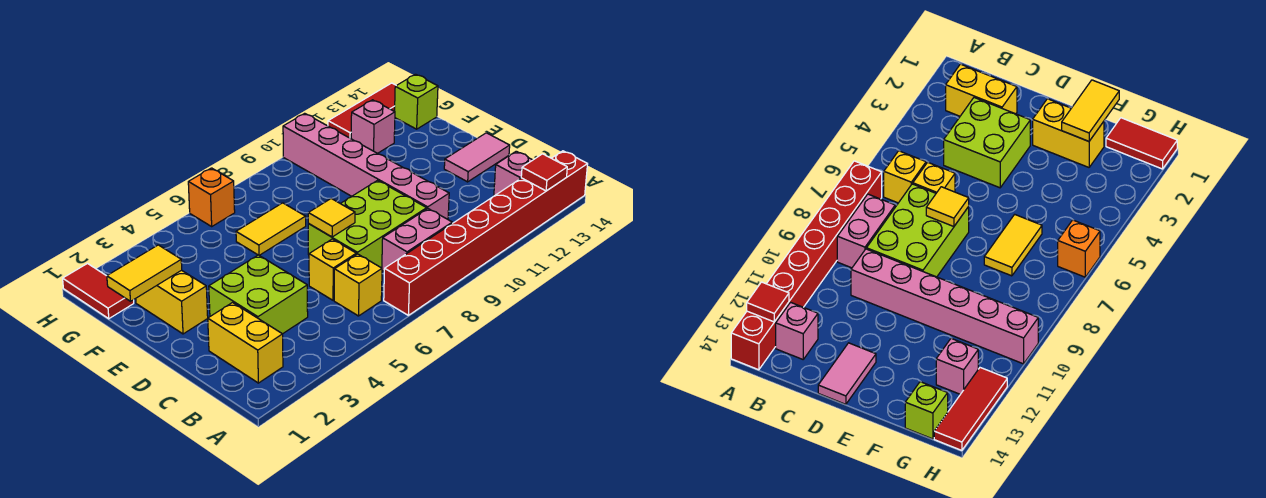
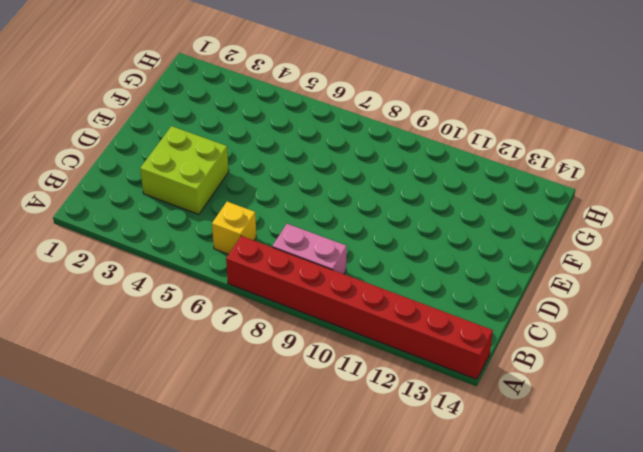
none -> yellow 1x2 brick [208,303,283,383]
none -> pink 1x1 brick [494,151,532,196]
none -> yellow 1x1 brick [309,239,356,300]

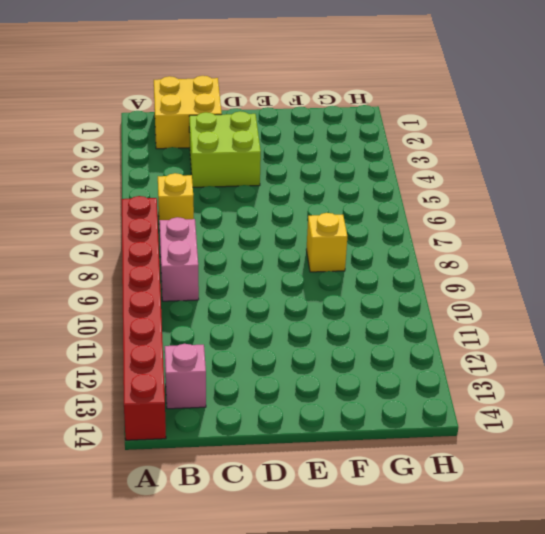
yellow 2x2 brick [154,76,222,149] -> yellow 1x2 brick [208,303,283,383]
yellow 1x1 brick [306,213,347,272] -> yellow 1x1 brick moved to [309,239,356,300]
none -> lime 2x3 brick [308,180,427,268]
none -> pink 1x6 brick [283,113,449,219]
none -> pink 1x2 tile [444,133,510,182]

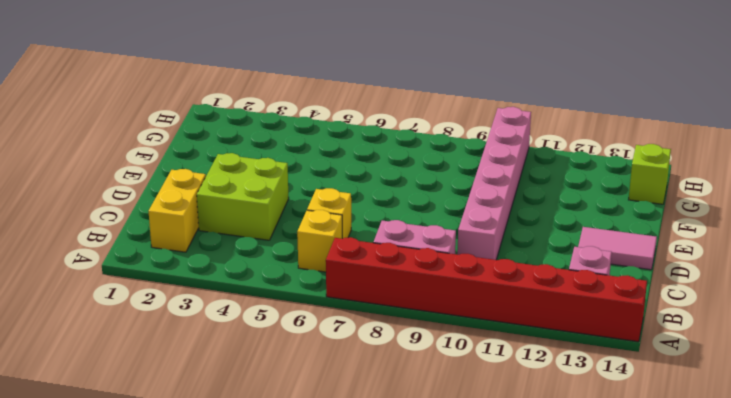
none -> lime 2x3 brick [308,180,427,268]
none -> yellow 1x2 brick [136,270,208,334]
none -> yellow 1x2 tile [236,203,306,255]

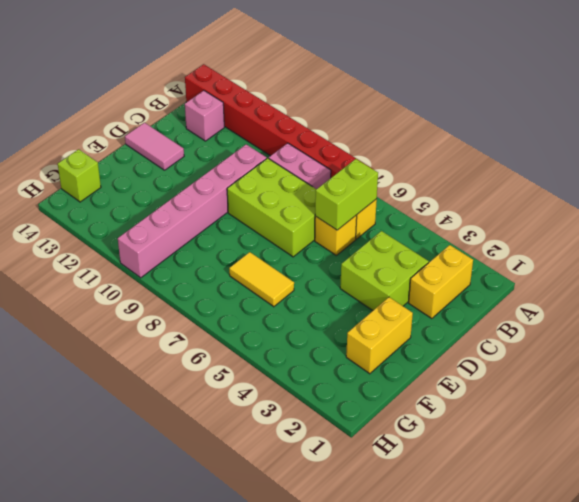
lime 1x2 brick [315,159,378,230] -> none
none -> red 1x2 tile [63,264,134,319]
none -> pink 1x1 brick [351,100,395,153]
none -> orange 1x1 brick [188,168,235,226]

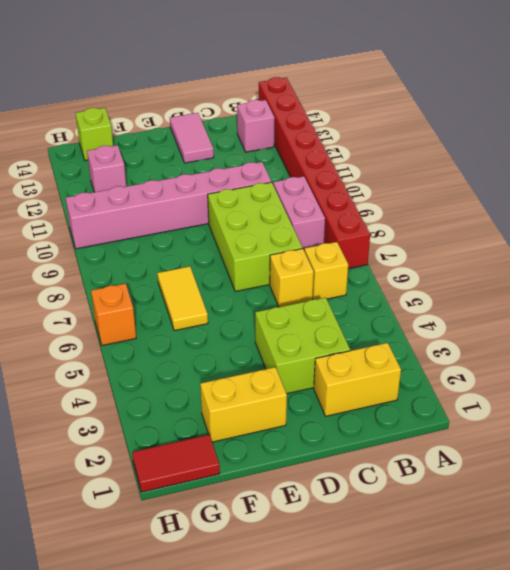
none -> red 1x3 tile [328,83,396,139]
none -> red 1x1 tile [521,154,567,191]
none -> yellow 1x1 tile [308,198,355,237]

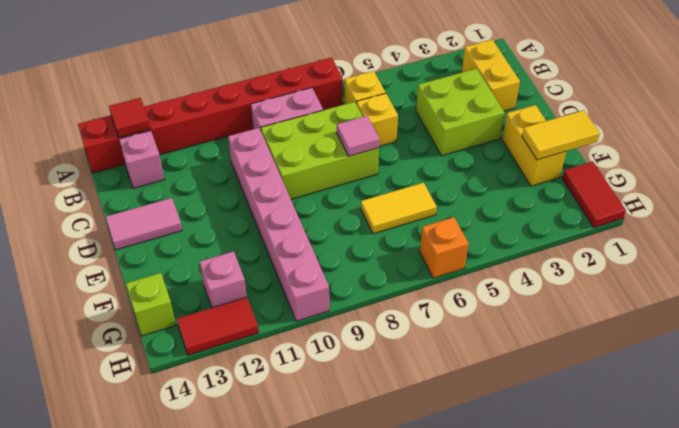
pink 1x1 tile [337,116,380,156] -> yellow 1x1 tile [308,198,355,237]
red 1x2 tile [177,297,259,355] -> red 1x3 tile [328,83,396,139]

